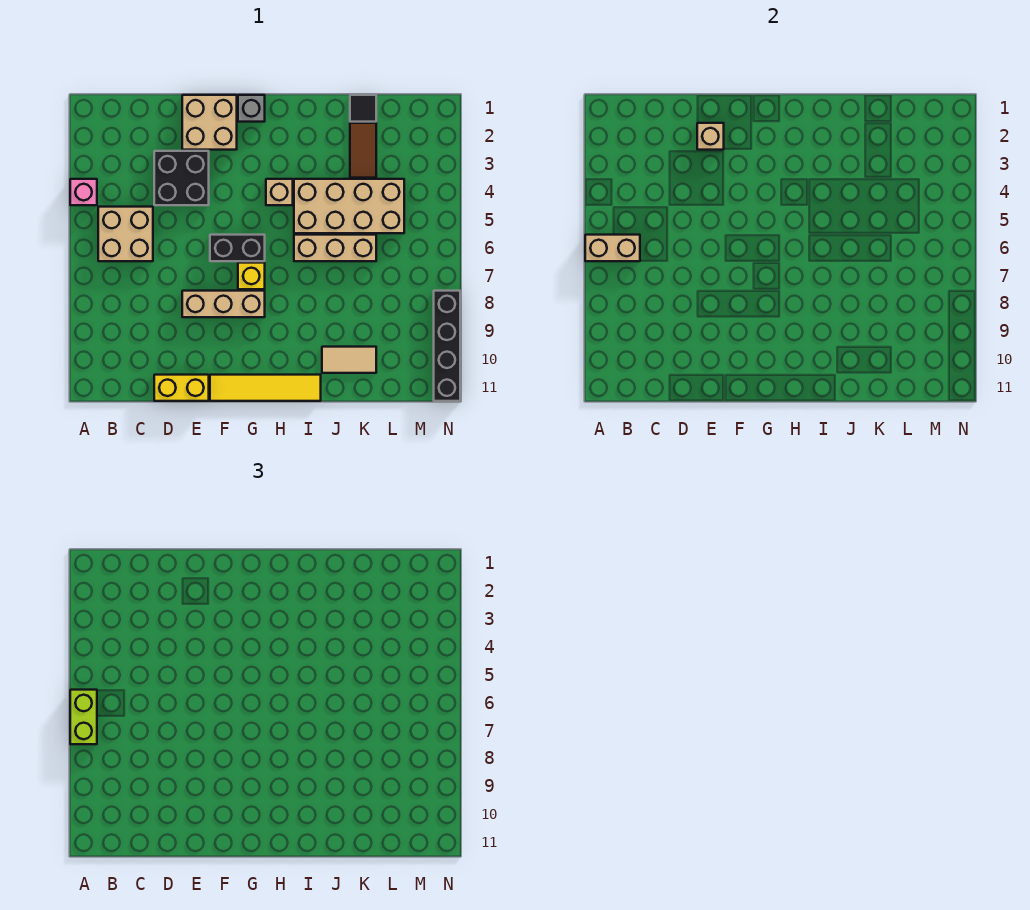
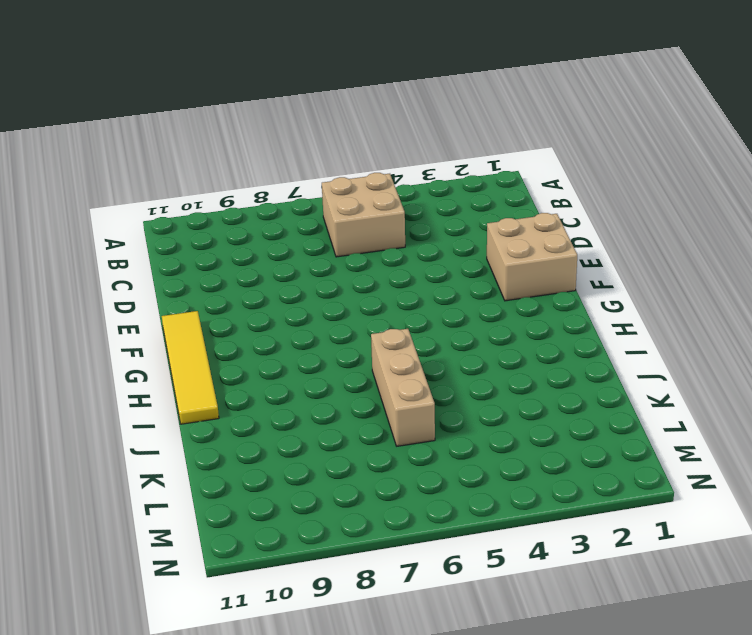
none -> pink 1x1 brick [70,179,97,205]
none -> black 2x2 brick [154,151,209,205]
none -> yellow 1x2 brick [154,375,209,401]

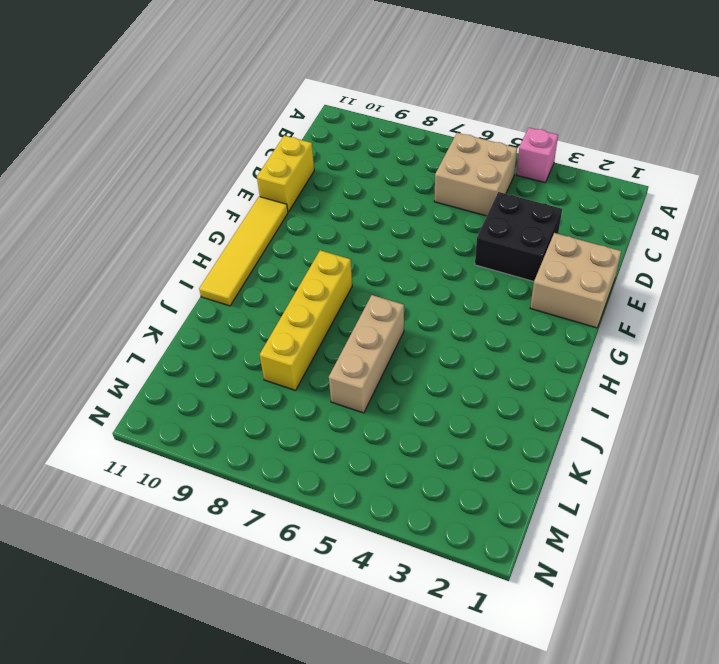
yellow 1x4 brick [260,250,352,390] -> none
none -> tan 1x3 brick [182,291,265,317]
none -> black 1x2 brick [210,235,265,261]
none -> grey 1x1 brick [238,95,265,122]

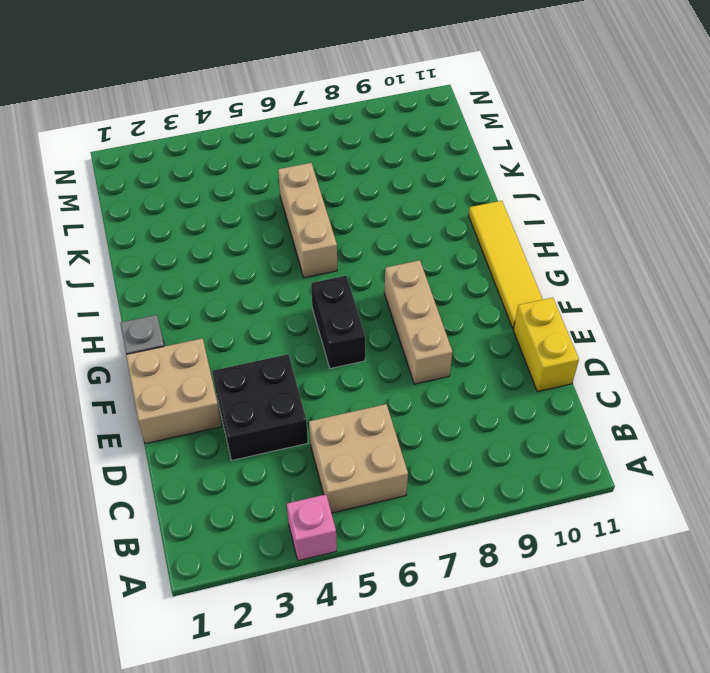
none -> yellow 1x1 brick [238,263,265,289]
none -> tan 1x1 brick [266,179,293,205]
none -> tan 2x4 brick [294,179,404,233]

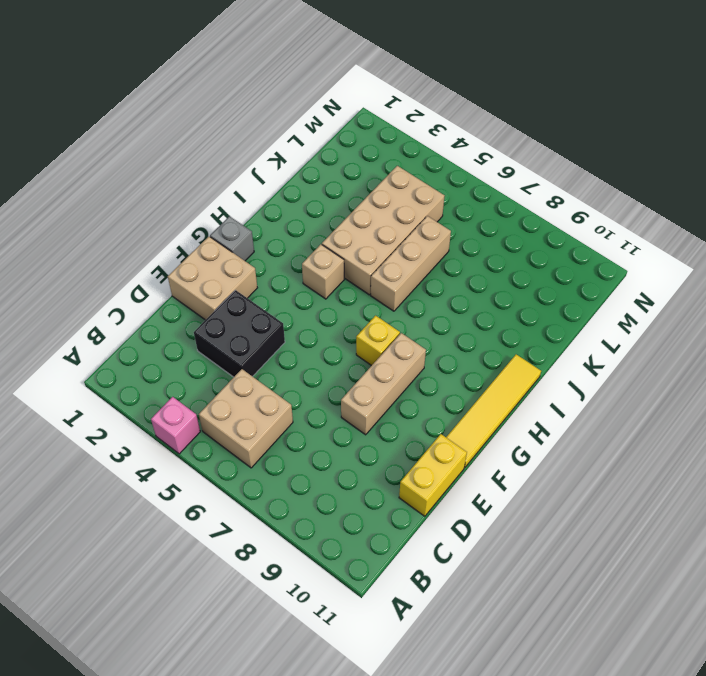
none -> black 1x2 brick [210,235,265,261]
none -> tan 1x2 tile [322,347,376,373]
none -> black 1x1 tile [350,95,376,122]

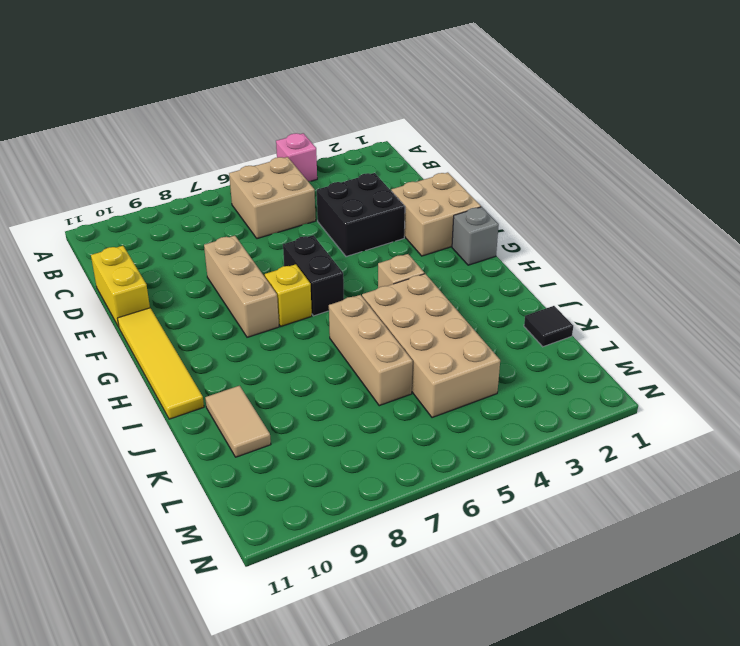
none -> brown 1x2 tile [350,123,376,178]
none -> black 1x4 brick [434,291,460,401]
none -> tan 1x2 brick [585,235,640,261]

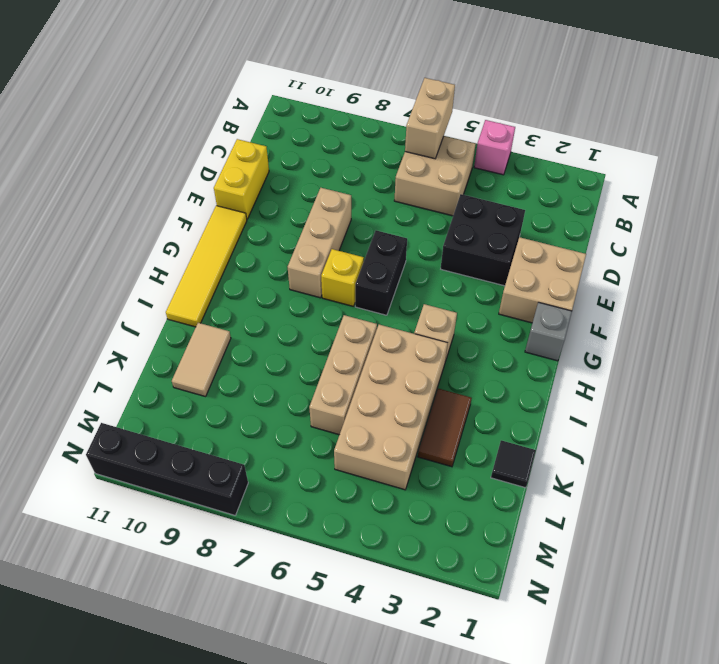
brown 1x2 tile [418,389,472,467] -> brown 1x2 tile turned to [350,123,376,178]
none -> tan 1x1 brick [697,123,724,150]
none -> lime 1x2 brick [70,690,97,744]

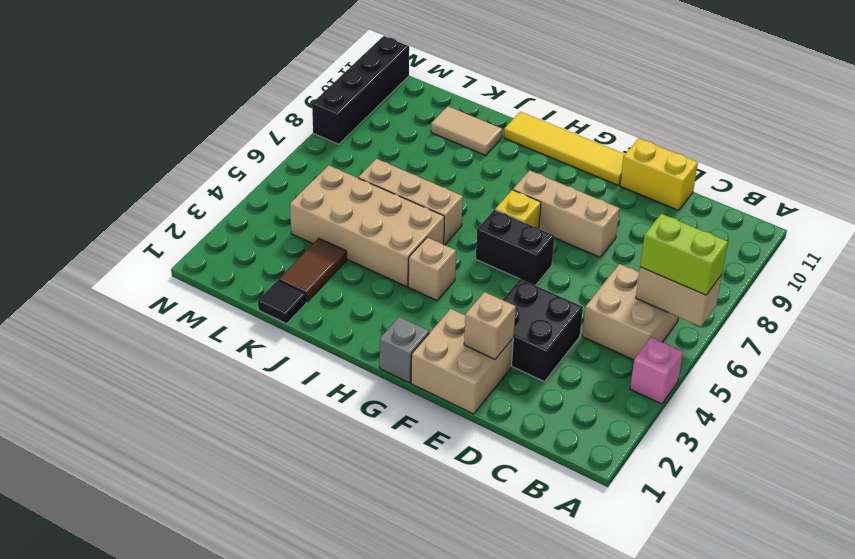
lime 1x2 brick [640,214,728,295] -> lime 1x2 brick turned to [70,690,97,744]

